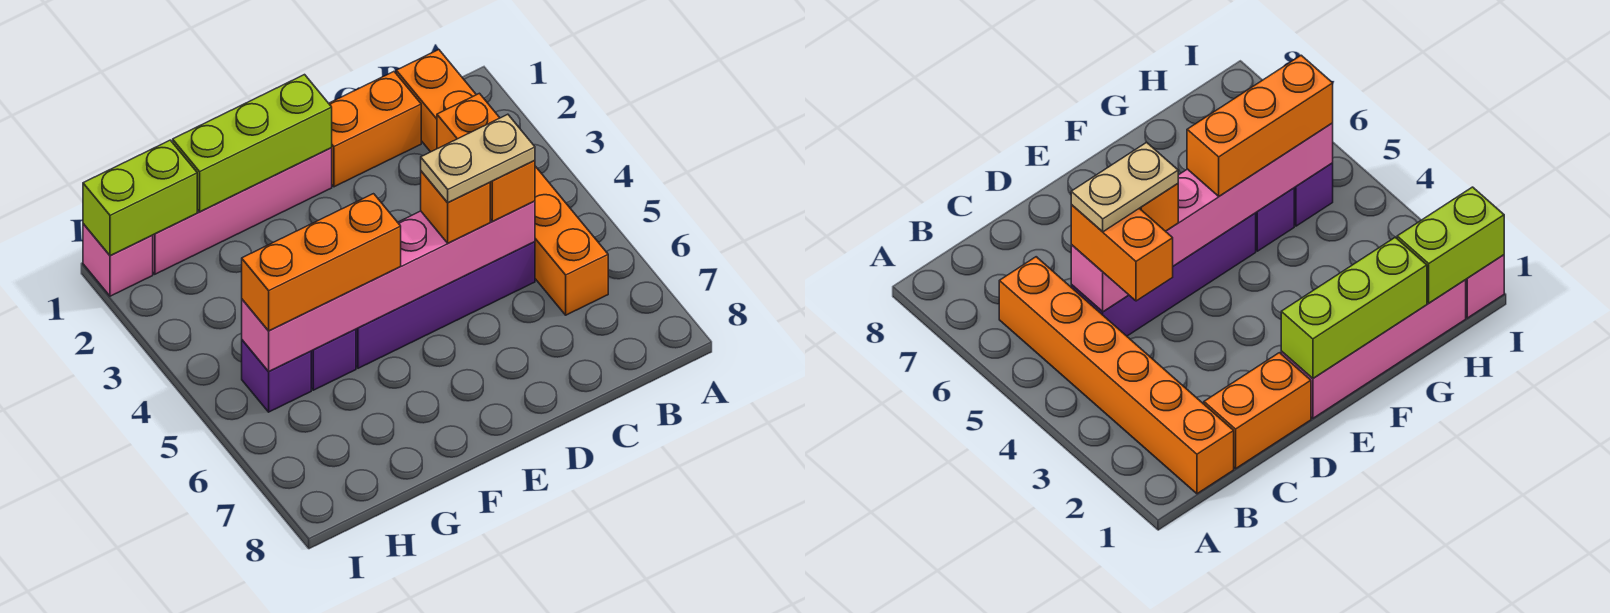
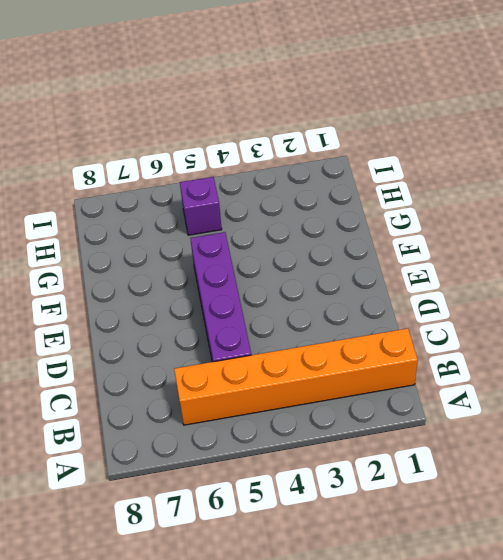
none -> orange 1x2 brick [329,72,421,187]
none -> pink 1x4 brick [152,148,332,274]
none -> purple 1x1 brick [311,329,356,390]

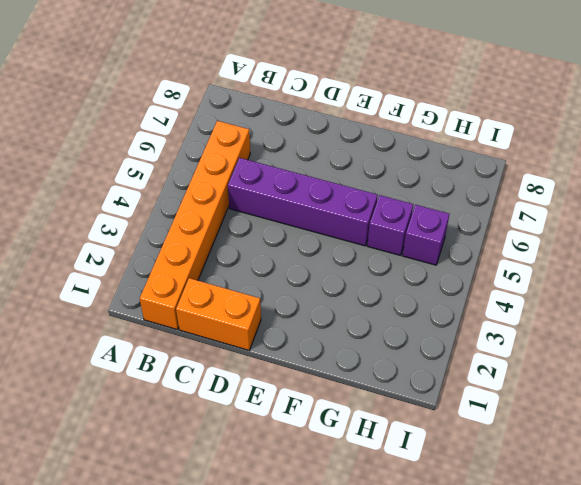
none -> pink 1x4 brick [152,148,332,274]
none -> pink 1x1 brick [83,224,153,296]
none -> pink 1x6 brick [242,201,535,371]

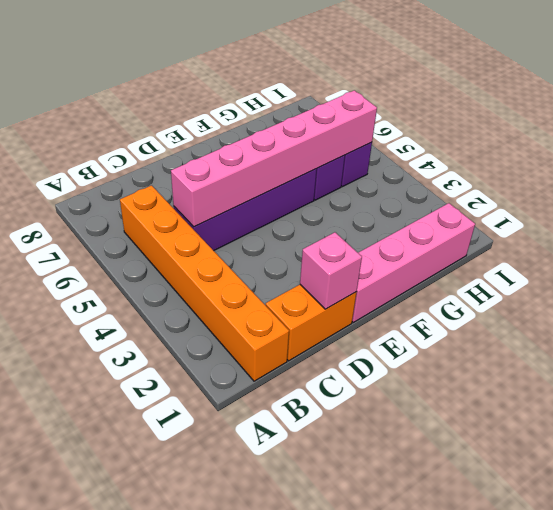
pink 1x1 brick [300,232,362,309] -> pink 1x1 brick moved to [83,224,153,296]
none -> lime 1x3 brick [173,75,332,212]
none -> lime 1x2 brick [83,140,197,256]
none -> orange 1x2 brick [437,93,535,221]

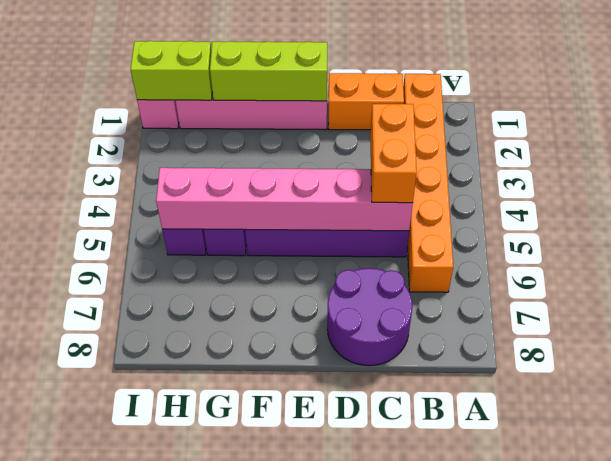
purple 2x2 round brick [327,268,412,366] -> none
none -> orange 1x1 brick [421,171,490,243]
none -> orange 1x3 brick [242,194,401,331]
none -> tan 1x2 plate [421,114,535,203]

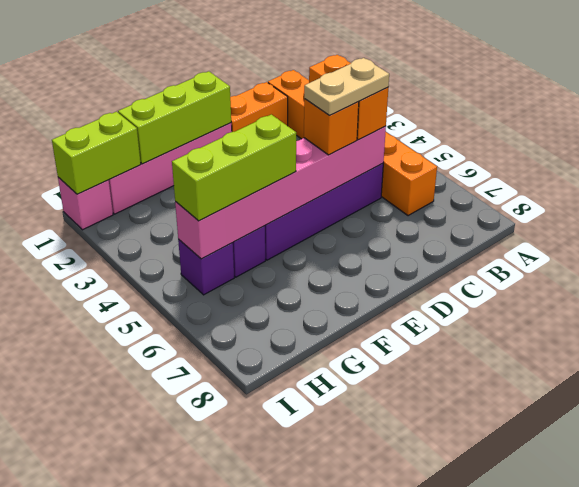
lime 1x3 brick [172,114,296,221] -> orange 1x3 brick [242,194,401,331]

